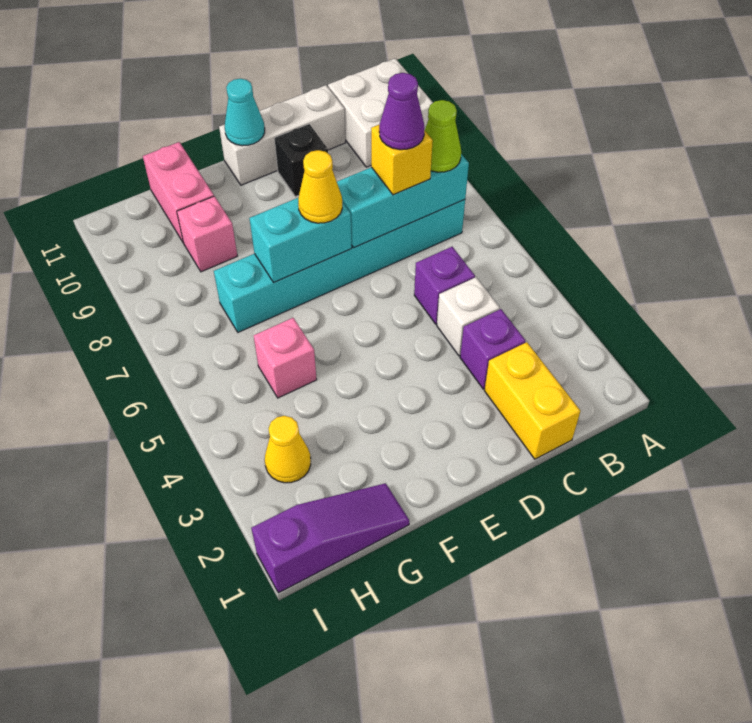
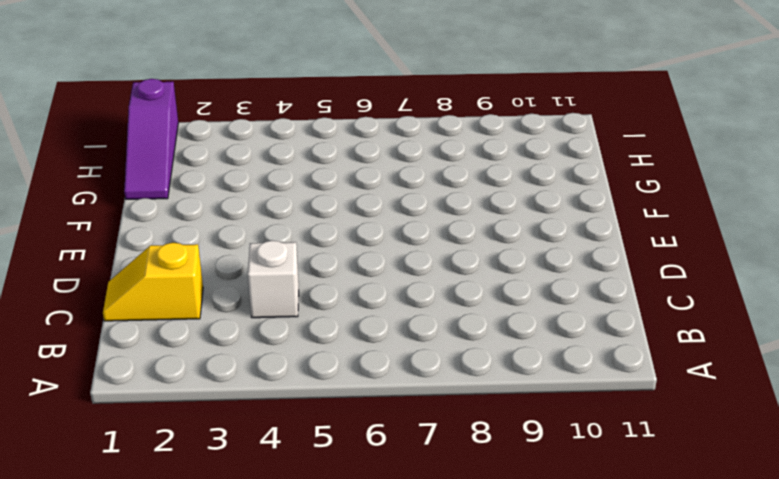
yellow 1x2 slope [103,243,203,321] -> yellow 1x2 brick [484,342,580,459]
none -> white 2x2 brick [328,58,433,167]
none -> cyan 1x6 brick [214,200,465,332]
none -> purple 1x1 brick [460,309,525,389]

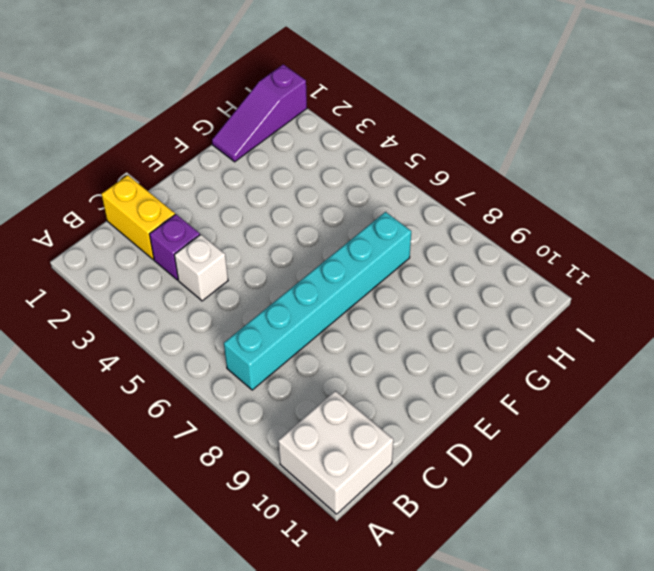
none -> purple 1x1 brick [414,247,475,324]
none -> white 1x3 brick [219,85,346,185]
none -> black 1x1 brick [274,124,328,197]

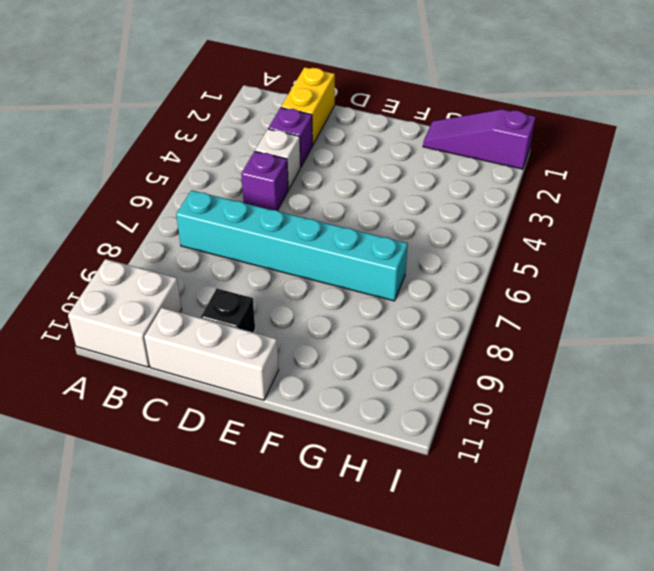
none -> pink 1x1 brick [254,318,317,398]
none -> pink 1x1 brick [177,196,237,272]
none -> pink 1x2 brick [143,142,214,243]

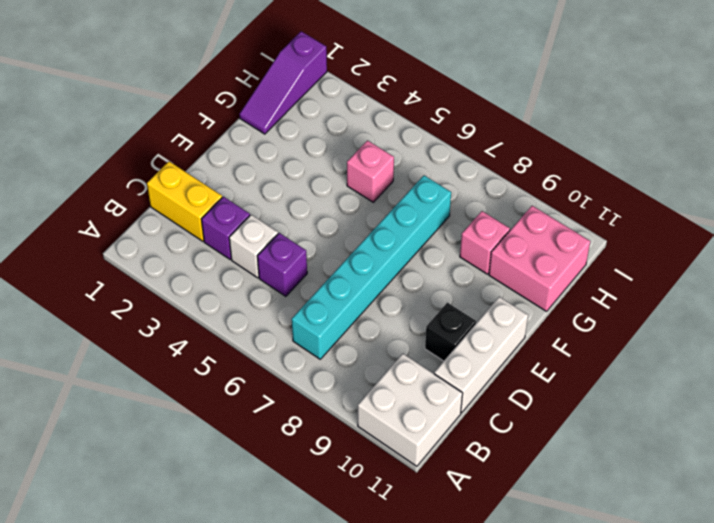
pink 2x2 brick [489,206,590,311] -> pink 1x2 brick [143,142,214,243]
none -> yellow 1x1 cone [265,416,311,483]
none -> cyan 1x3 brick [337,154,469,248]
none -> cyan 1x2 brick [249,198,352,282]

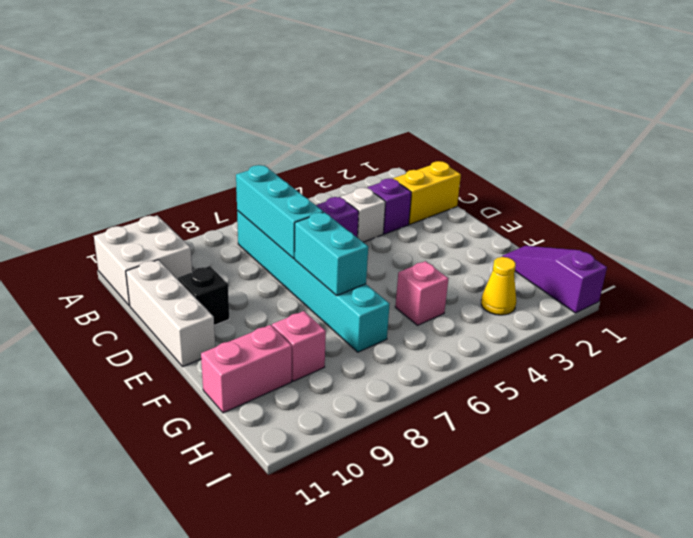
none -> cyan 1x1 cone [225,79,265,146]
none -> lime 1x1 cone [425,100,461,172]
none -> yellow 1x1 brick [371,125,433,195]

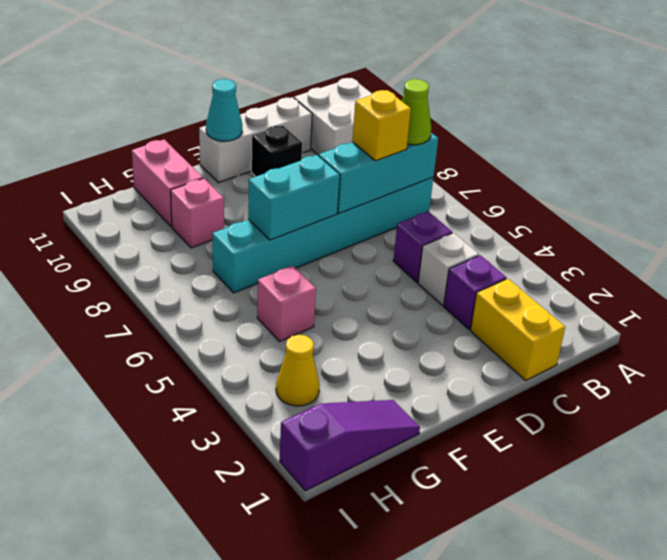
none -> yellow 1x1 cone [298,150,342,223]
none -> purple 1x1 cone [379,73,424,150]

